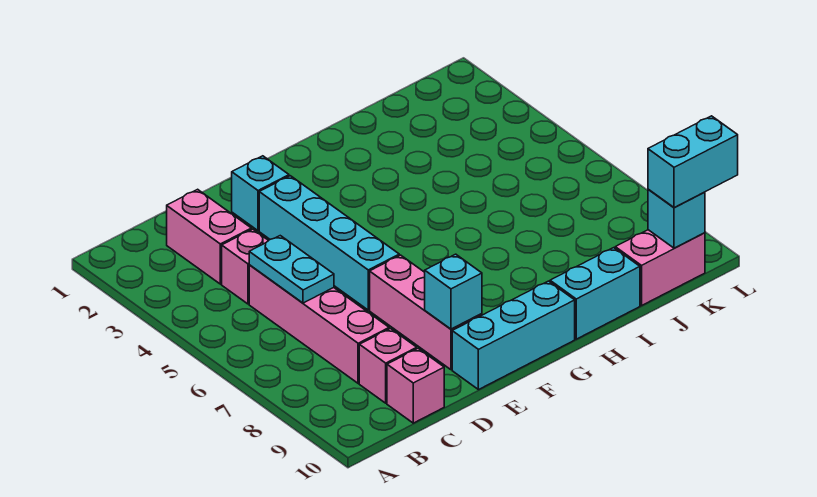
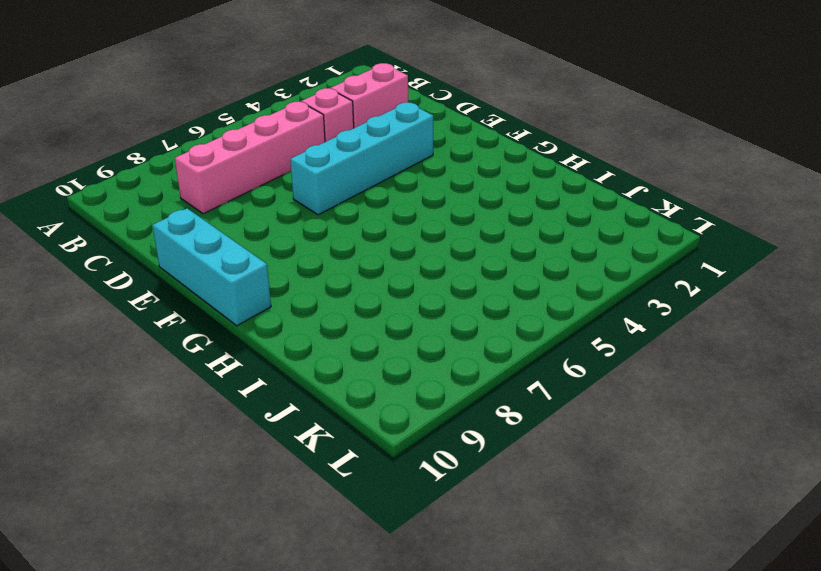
none -> pink 1x1 brick [359,329,417,403]
none -> pink 1x1 brick [387,349,444,423]
none -> cyan 1x1 brick [232,156,289,231]

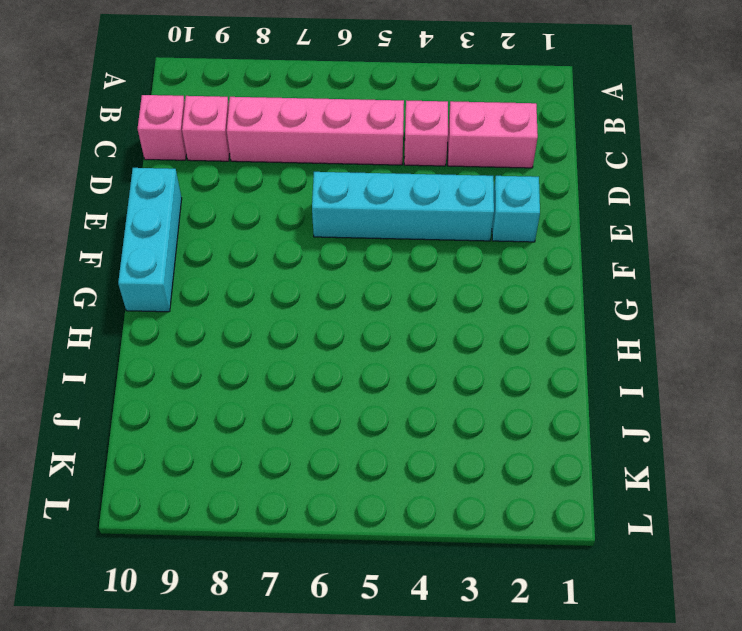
none -> pink 1x3 brick [370,255,482,370]
none -> cyan 1x2 brick [550,248,640,339]
none -> pink 1x2 brick [615,230,705,306]

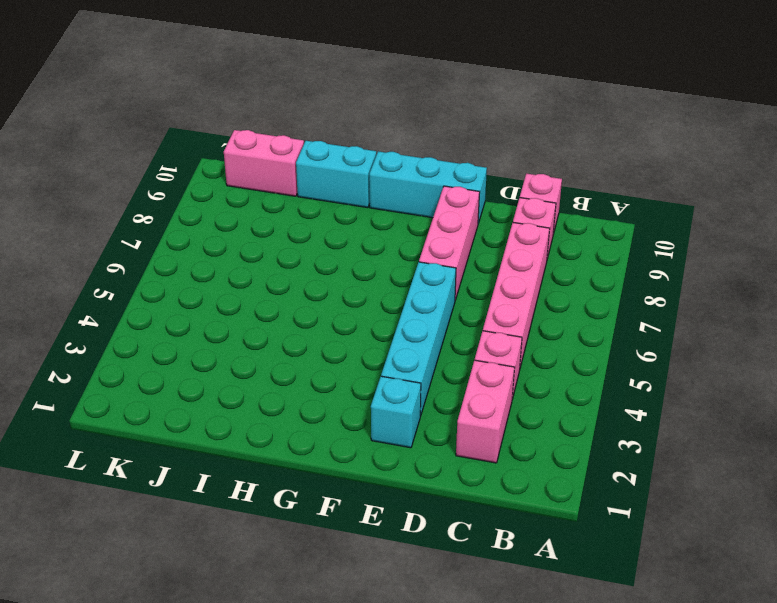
none -> cyan 1x2 plate [249,236,334,303]
none -> cyan 1x1 brick [425,254,482,329]
none -> cyan 1x1 brick [648,189,705,248]

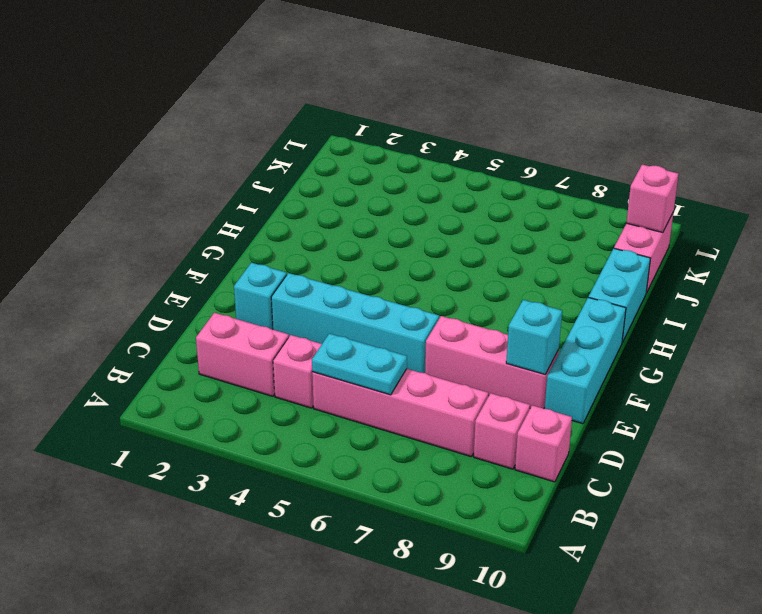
pink 1x1 brick [626,164,679,233] -> cyan 1x1 brick [648,189,705,248]
none -> cyan 1x2 brick [648,116,738,208]

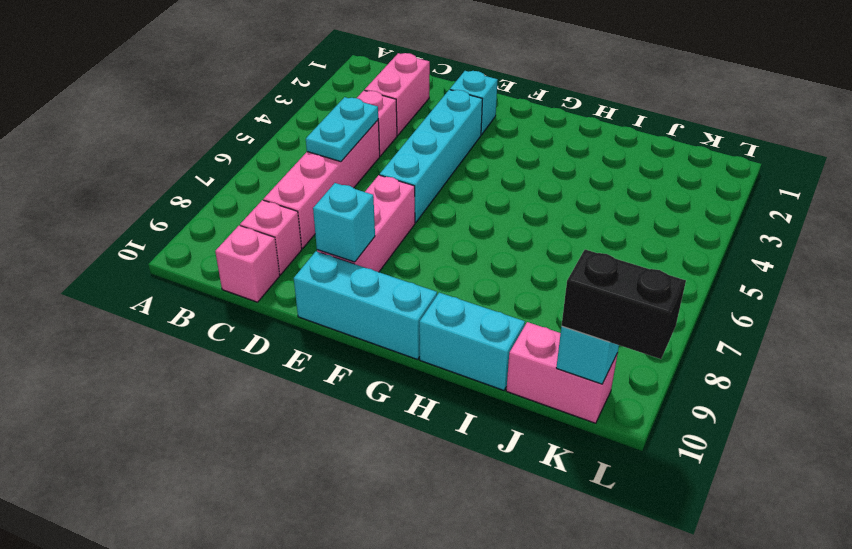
black 1x2 brick [562,250,686,359] -> cyan 1x2 brick [648,116,738,208]

